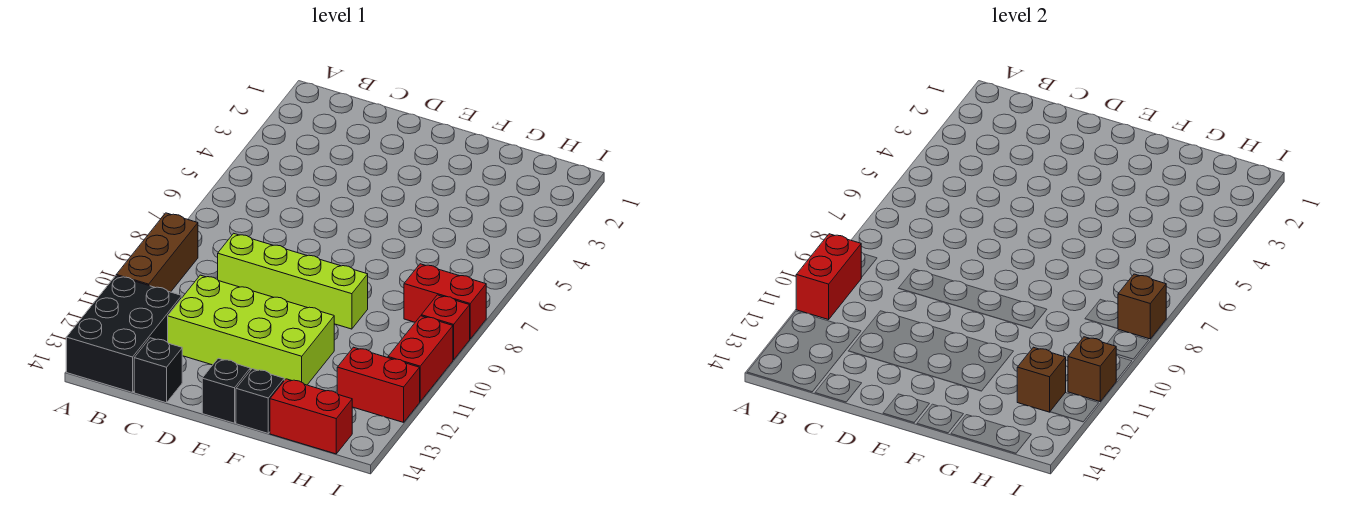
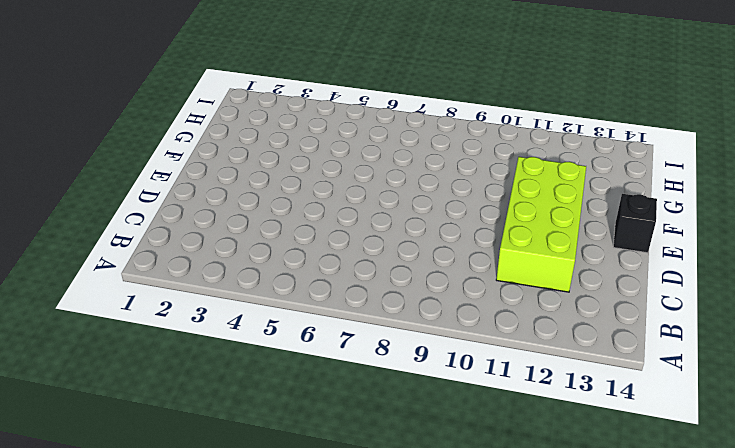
none -> brown 1x3 brick [116,213,198,292]
none -> black 2x3 brick [66,276,182,392]
none -> lime 1x4 brick [218,233,368,329]

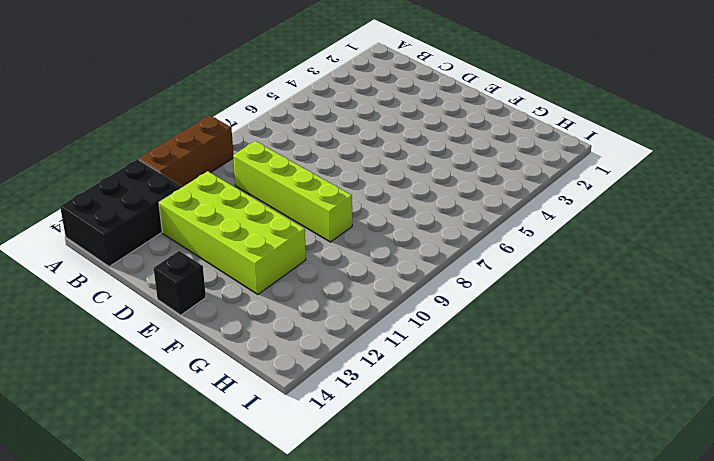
none -> black 1x1 brick [134,338,182,403]
none -> black 1x1 brick [236,369,284,433]
none -> red 1x2 brick [270,379,352,454]

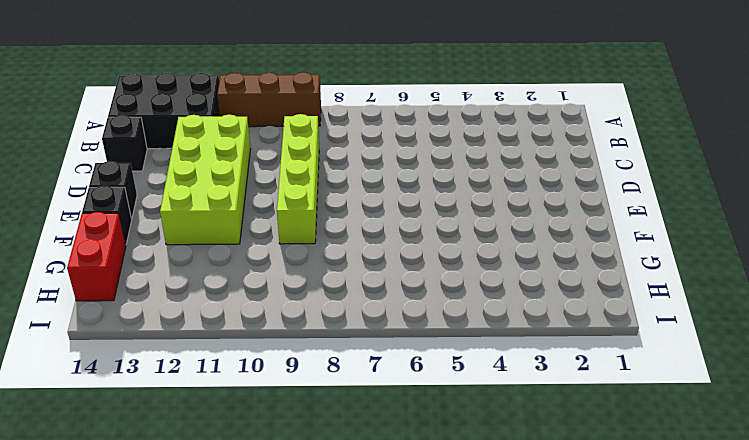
none -> red 1x2 brick [404,264,486,339]
none -> red 1x2 brick [337,347,420,422]
none -> red 1x1 brick [421,295,470,360]

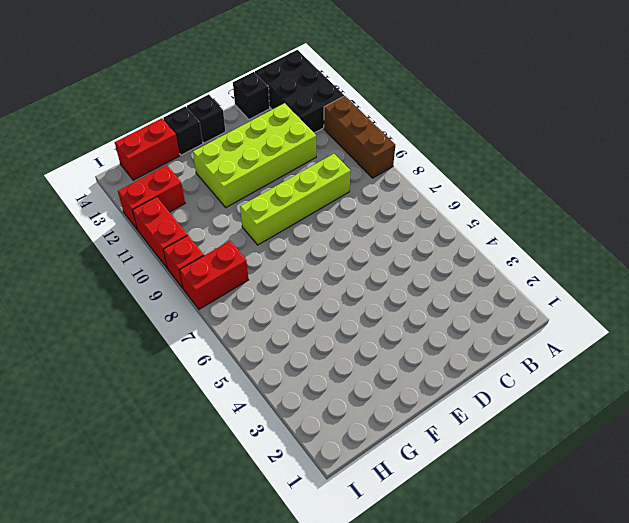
none -> red 1x2 brick [796,234,861,320]
none -> brown 1x1 brick [1017,347,1066,412]
none -> brown 1x1 brick [1118,274,1166,339]

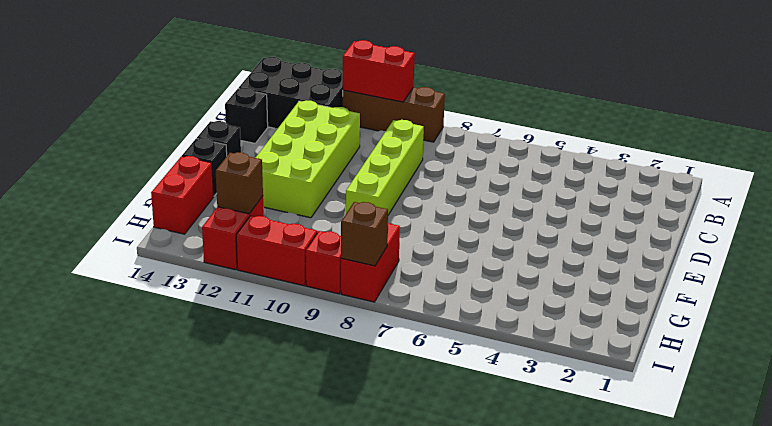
none -> brown 1x1 brick [1068,337,1116,401]

